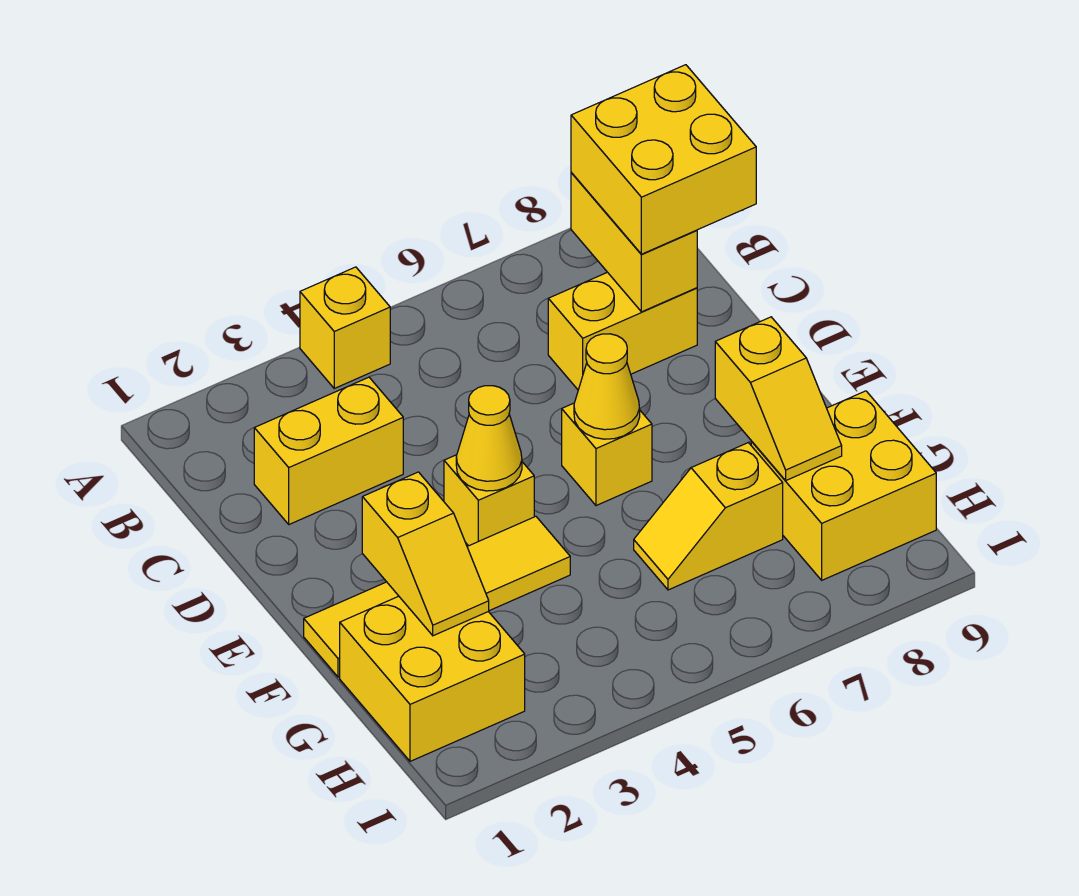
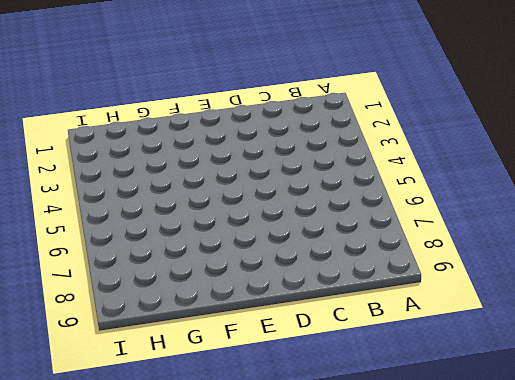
none -> yellow 1x1 brick [300,267,390,388]
none -> yellow 1x2 brick [254,377,403,524]
none -> yellow 1x2 brick [548,272,697,390]

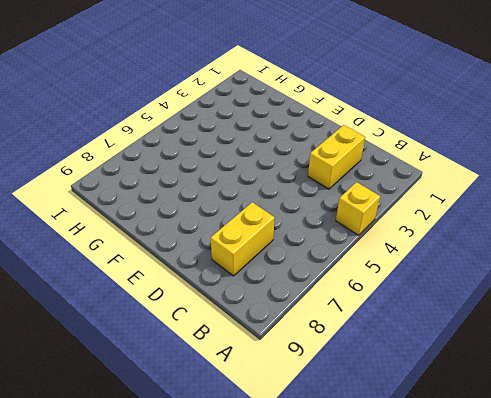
none -> yellow 1x1 brick [444,455,534,546]
none -> yellow 1x1 brick [562,403,652,506]
none -> yellow 1x4 tile [304,516,570,677]

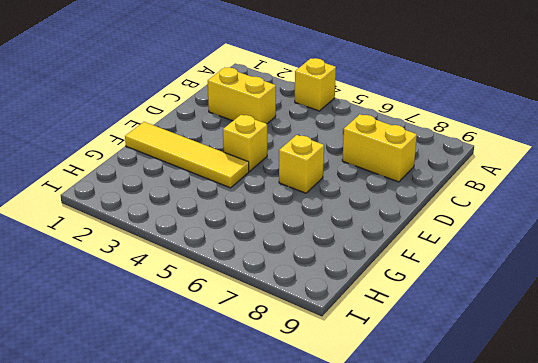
none -> yellow 2x2 brick [340,596,525,761]
none -> yellow 1x2 slope [634,443,783,590]
none -> yellow 2x2 brick [751,391,936,580]

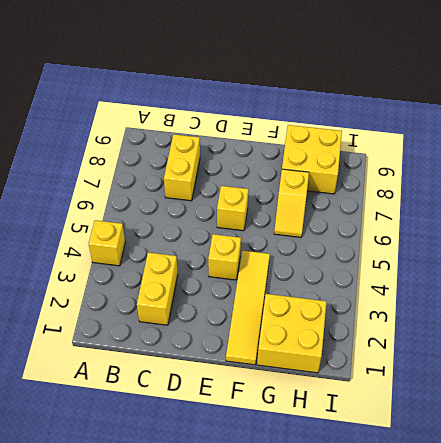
none -> yellow 1x2 brick [571,173,697,312]
none -> yellow 1x1 cone [456,386,522,491]
none -> yellow 1x1 cone [574,334,640,439]

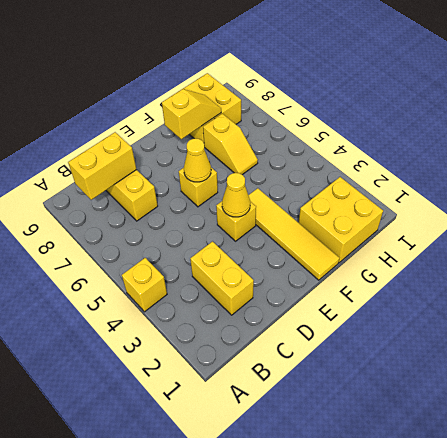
none -> yellow 1x2 slope [362,472,489,636]
none -> yellow 2x2 brick [571,65,756,254]

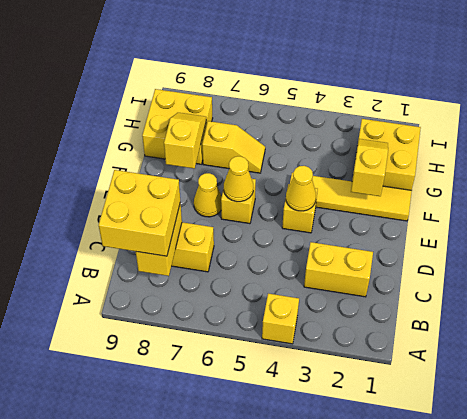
yellow 1x1 cone [194,173,222,217] -> none

